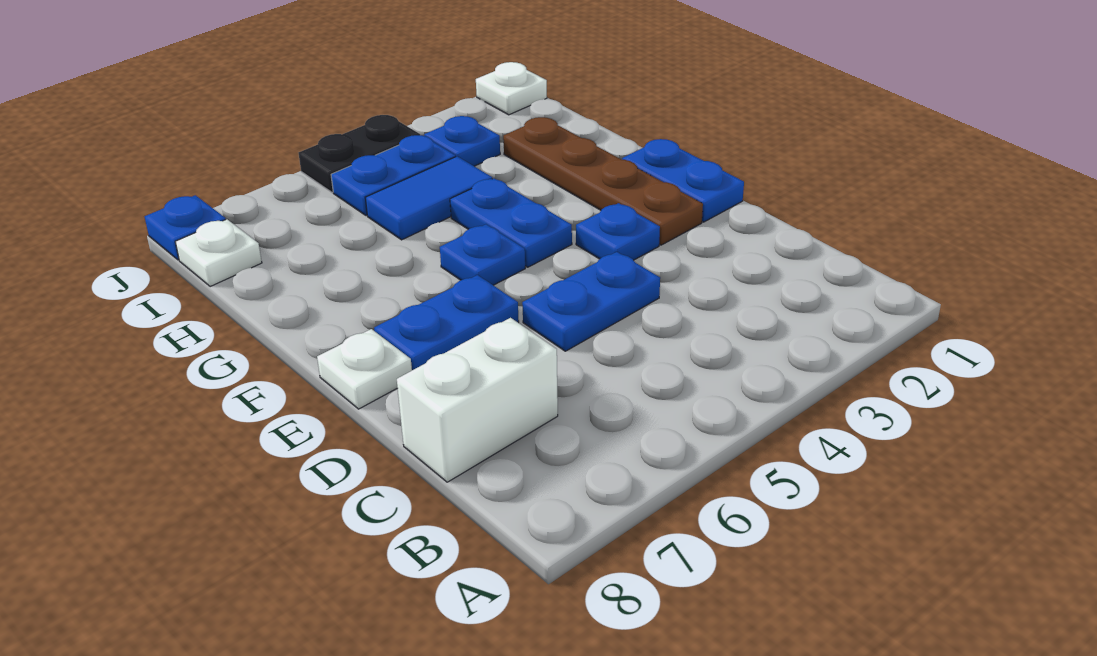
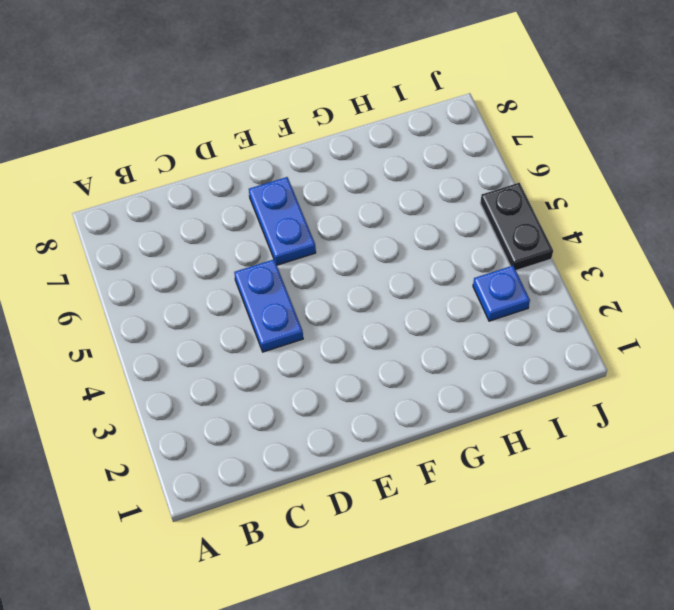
none -> white 1x2 brick [397,318,558,482]
none -> blue 1x2 plate [622,139,744,222]
none -> brown 1x4 plate [503,117,703,245]

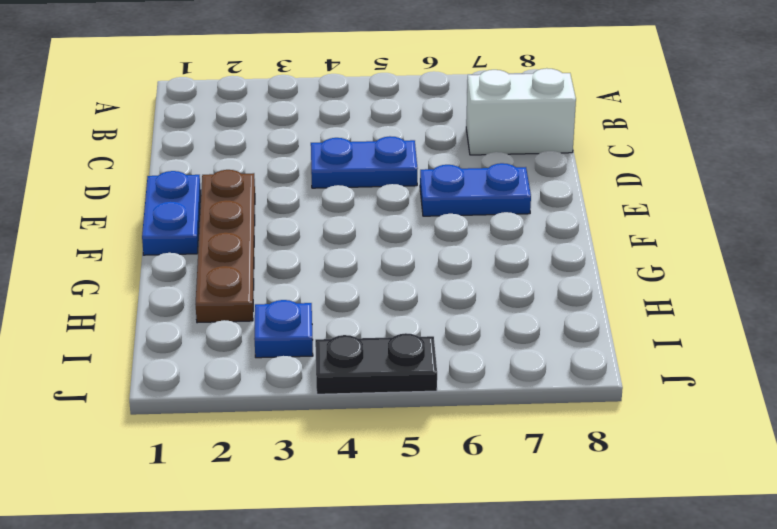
none -> blue 1x1 plate [576,203,660,260]
none -> white 1x1 plate [317,329,412,409]
none -> blue 1x2 plate [450,178,572,267]

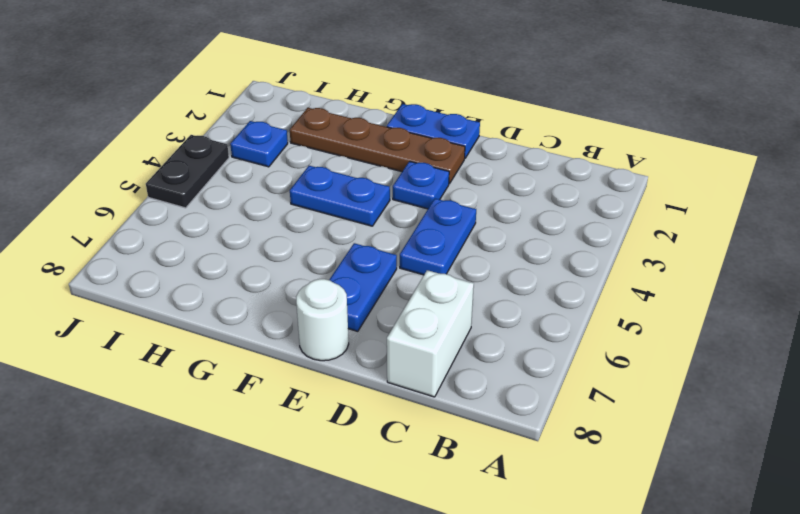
white 1x1 round brick [296,279,349,361] -> white 1x1 plate [317,329,412,409]
none -> blue 1x1 plate [440,224,525,285]
none -> blue 1x2 tile [365,156,492,240]
none -> blue 1x2 plate [331,135,455,215]

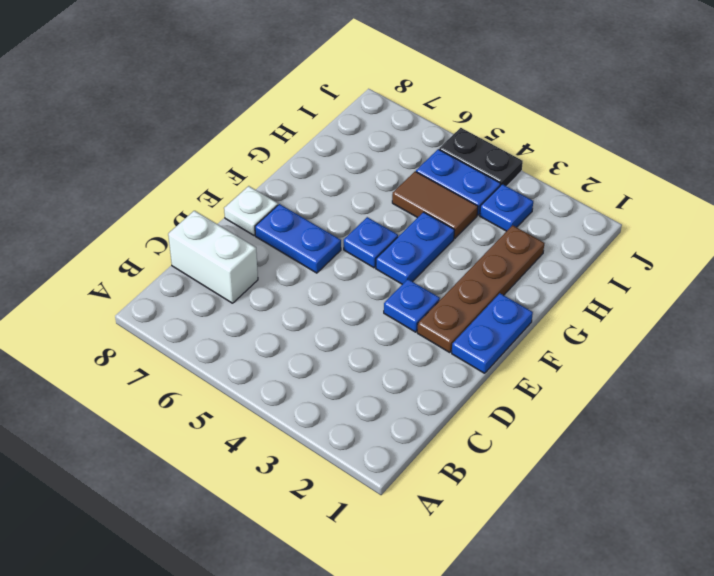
brown 1x2 tile [392,171,478,239] -> blue 1x2 tile [365,156,492,240]
none -> blue 1x2 plate [522,252,660,351]
none -> white 1x1 plate [175,219,262,287]
none -> white 1x1 plate [476,62,547,115]

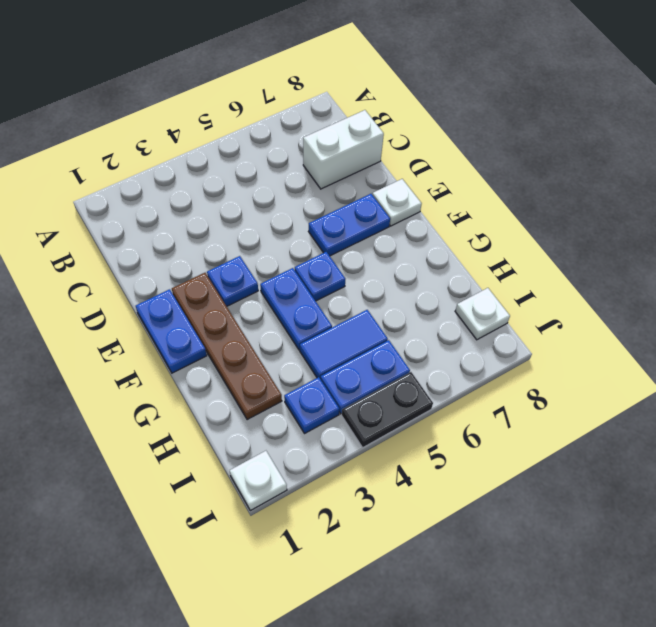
none -> blue 1x2 plate [522,252,660,351]
none -> blue 1x1 plate [145,195,226,260]

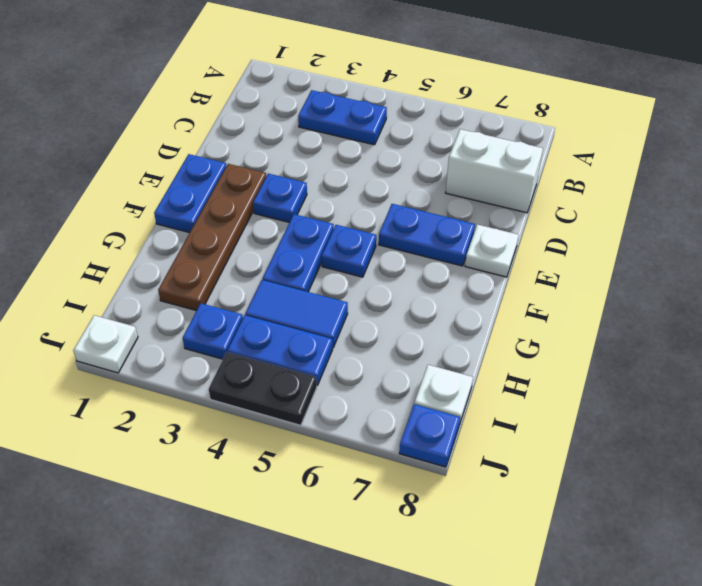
blue 1x2 plate [298,90,387,145] -> blue 1x2 plate moved to [522,252,660,351]

